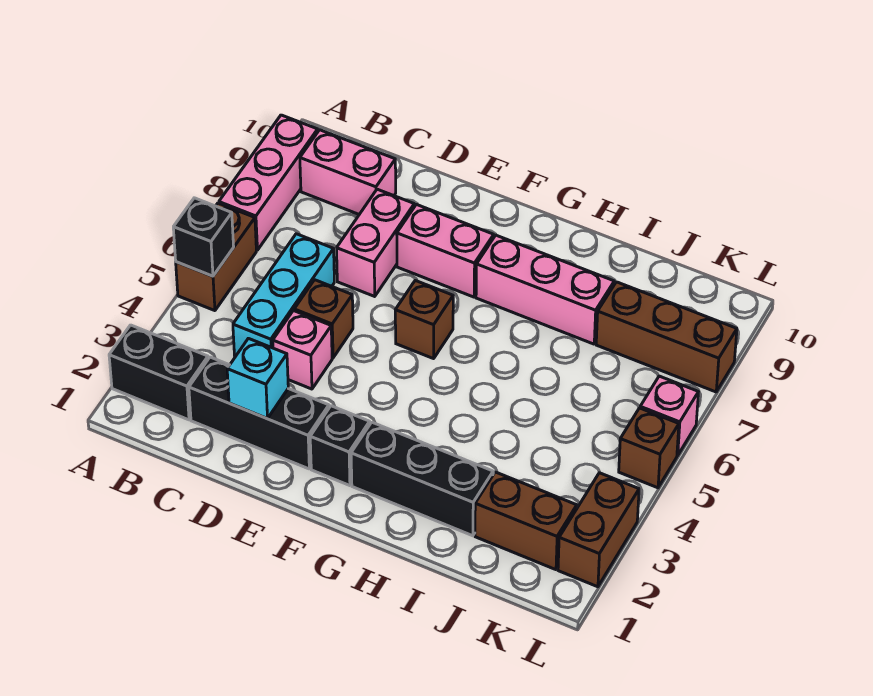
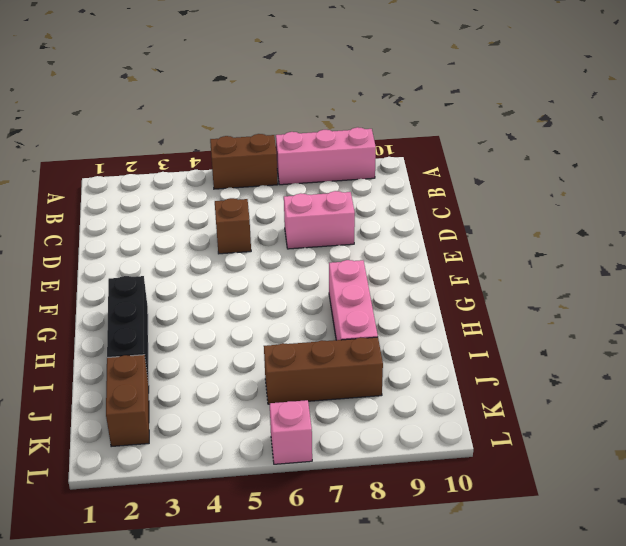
brown 1x3 brick [264,337,383,404] -> brown 1x3 brick turned to [596,282,737,392]
none -> black 1x2 brick [109,325,208,420]
none -> pink 1x2 brick [300,130,396,214]
none -> black 1x3 brick [189,357,329,469]

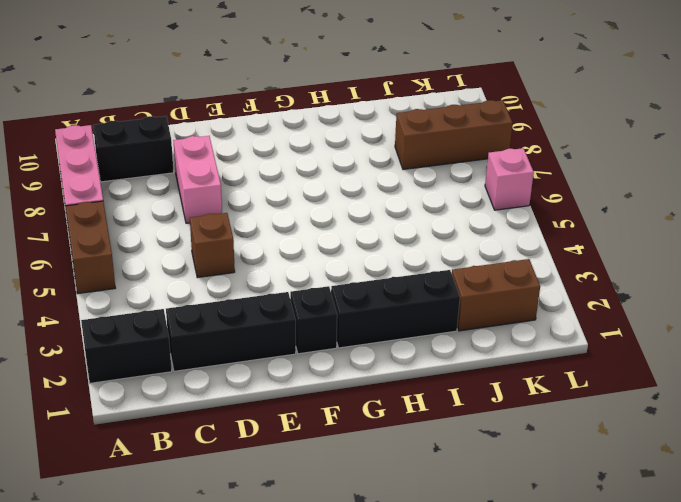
black 1x2 brick [93,116,174,182] -> pink 1x2 brick [300,130,396,214]
none -> cyan 1x3 brick [233,234,334,357]
none -> pink 1x1 brick [273,311,332,389]
none -> pink 1x2 brick [397,205,494,297]

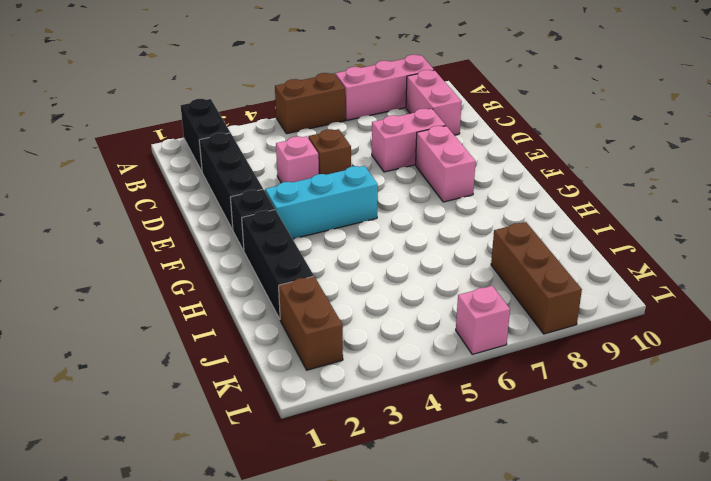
cyan 1x3 brick [265,166,378,239] -> cyan 1x3 brick moved to [233,234,334,357]
none -> brown 1x1 brick [395,281,453,359]
none -> pink 1x3 brick [476,235,614,344]
none -> brown 1x2 brick [558,473,639,587]

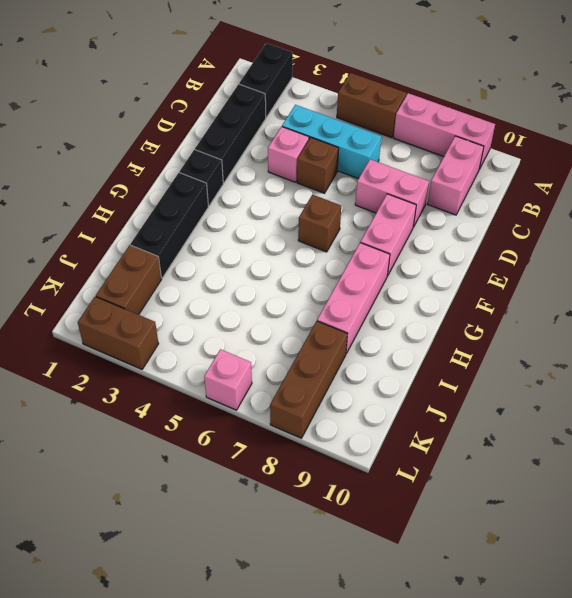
none -> brown 1x1 brick [619,408,679,488]
none -> black 1x1 brick [173,198,234,276]
none -> cyan 1x1 brick [227,338,288,419]

